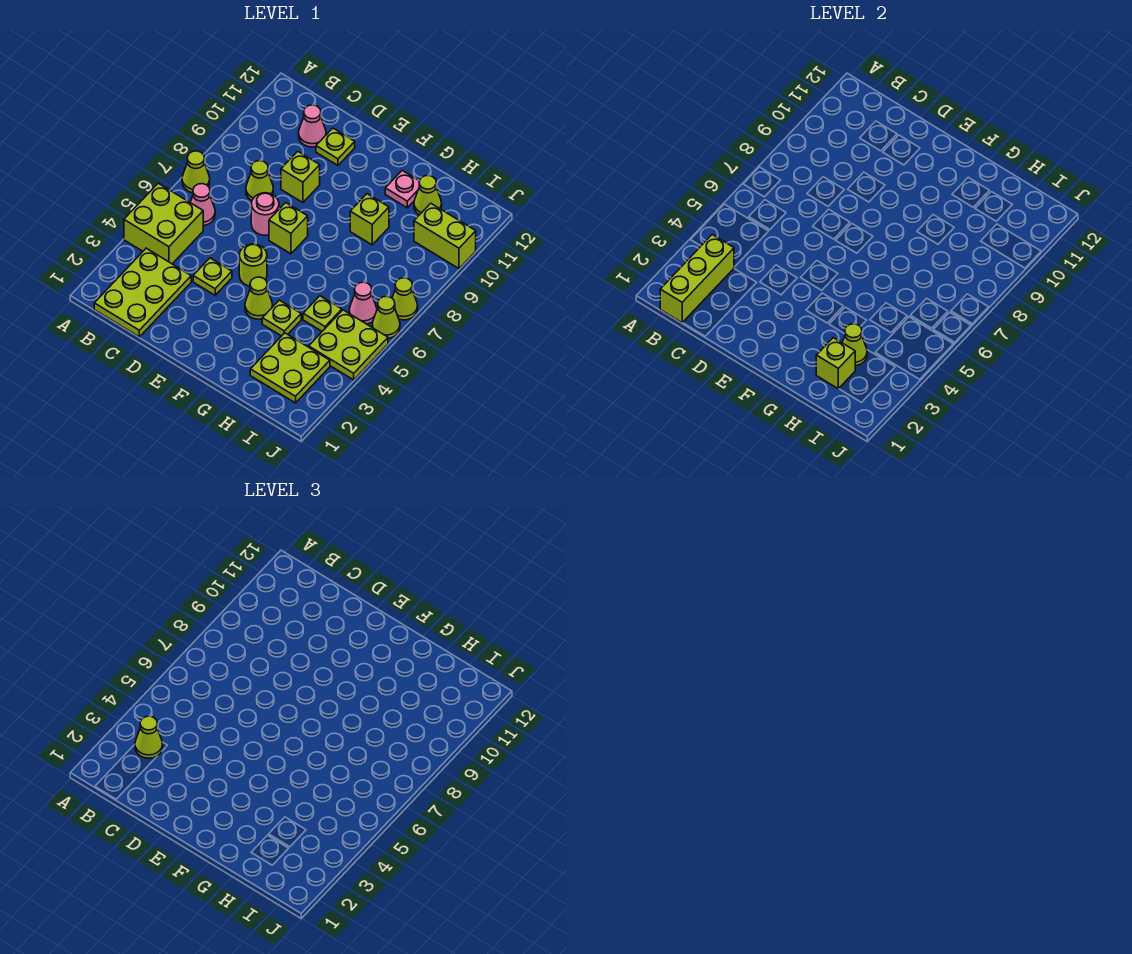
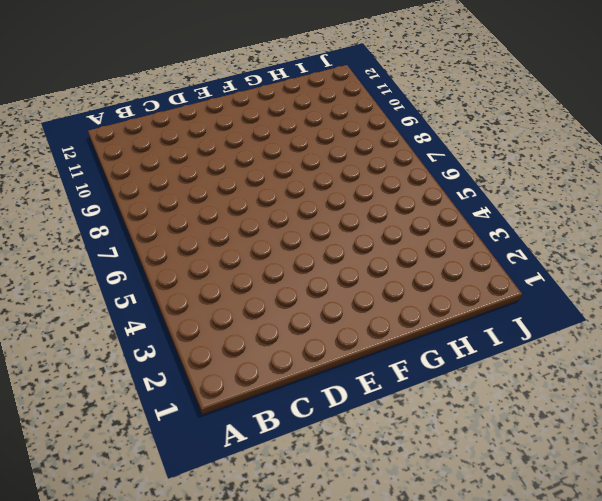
none -> lime 2x2 brick [124,183,203,264]
none -> lime 1x1 cone [182,151,210,193]
none -> lime 2x3 plate [94,248,191,337]

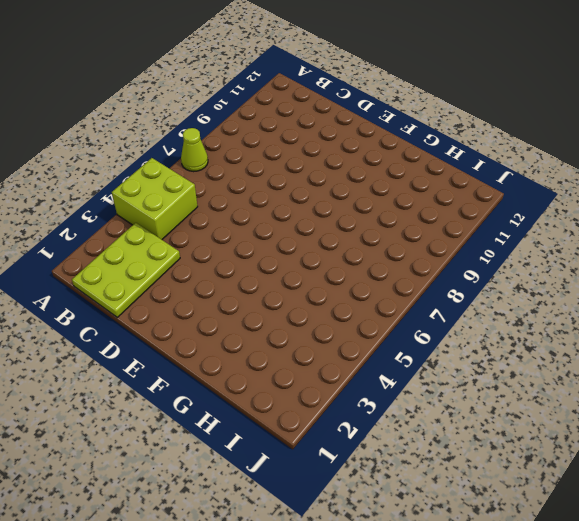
none -> pink 1x1 cone [190,184,215,226]
none -> lime 1x1 cone [246,161,273,201]
none -> pink 1x1 cone [299,105,326,147]

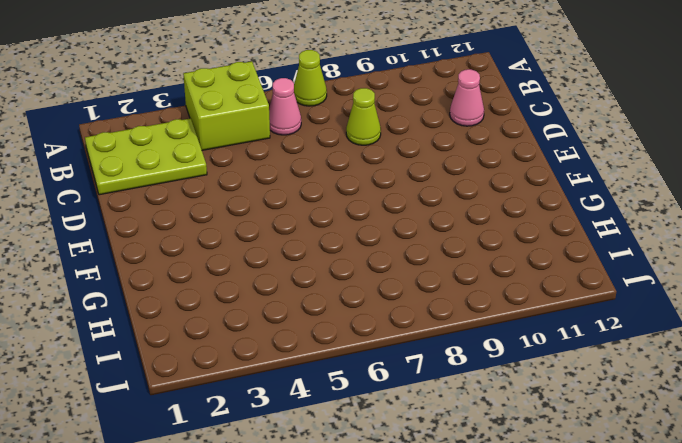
none -> lime 1x1 plate [193,258,232,295]
none -> pink 1x1 round brick [251,193,279,235]
none -> lime 1x1 brick [281,151,320,203]

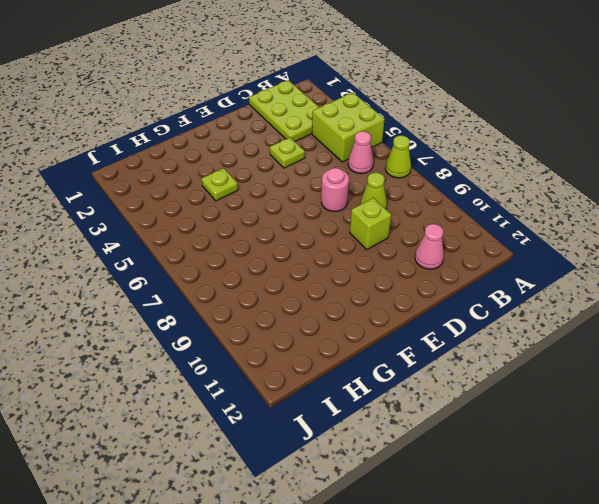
none -> lime 1x1 plate [316,128,355,165]
none -> lime 1x1 round brick [239,244,267,286]
none -> lime 1x1 brick [269,203,308,254]

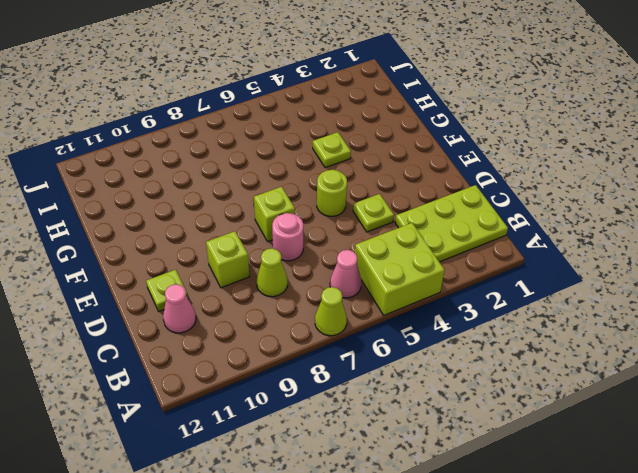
none -> lime 1x1 cone [245,277,273,319]
none -> lime 1x1 brick [350,194,389,245]
none -> pink 1x1 plate [385,170,419,208]

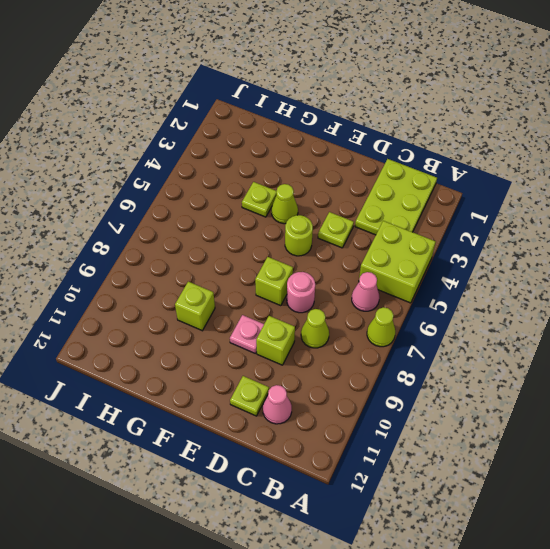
pink 1x1 plate [230,315,264,354] -> pink 1x1 plate moved to [385,170,419,208]
none -> lime 2x2 plate [250,333,330,403]
none -> lime 1x1 plate [303,296,342,331]
none -> lime 1x1 cone [414,175,442,215]

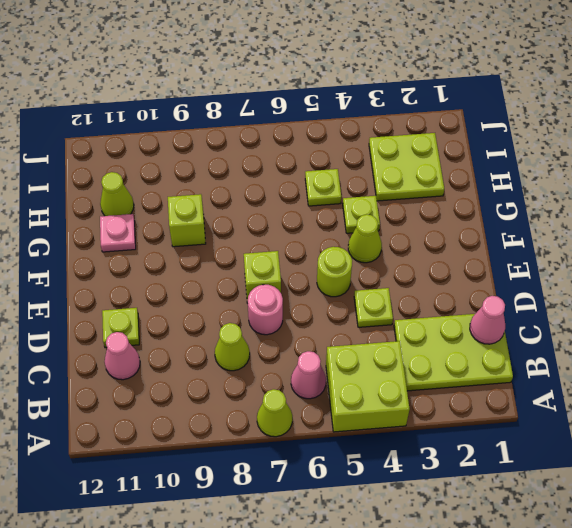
pink 1x1 cone [470,296,505,344] -> pink 1x1 cone moved to [349,282,377,324]
none -> lime 1x1 brick [281,151,320,203]
none -> lime 2x2 plate [309,310,388,380]
none -> lime 1x2 brick [414,203,476,268]

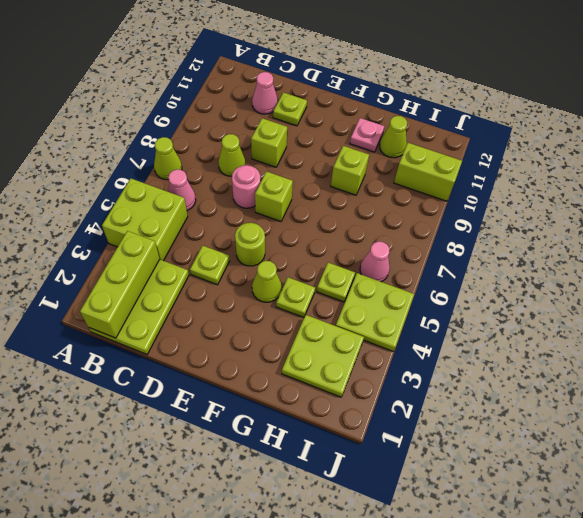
none -> lime 1x1 cone [372,296,400,338]
none -> lime 1x1 cone [392,278,418,320]
none -> lime 1x1 brick [816,338,855,389]

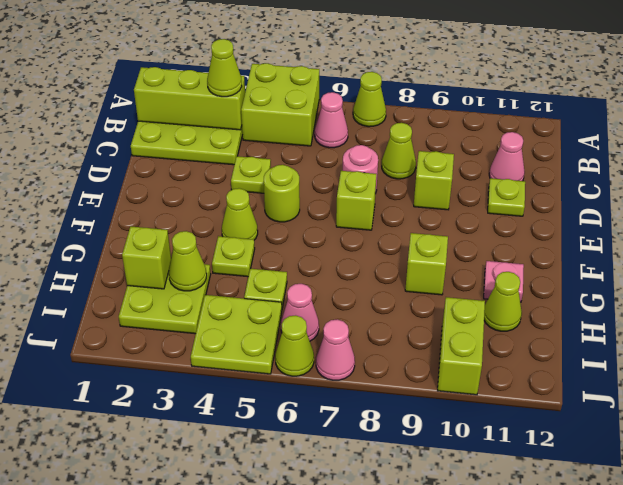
pink 1x1 cone [316,319,355,380] -> lime 1x1 cone [392,278,418,320]

